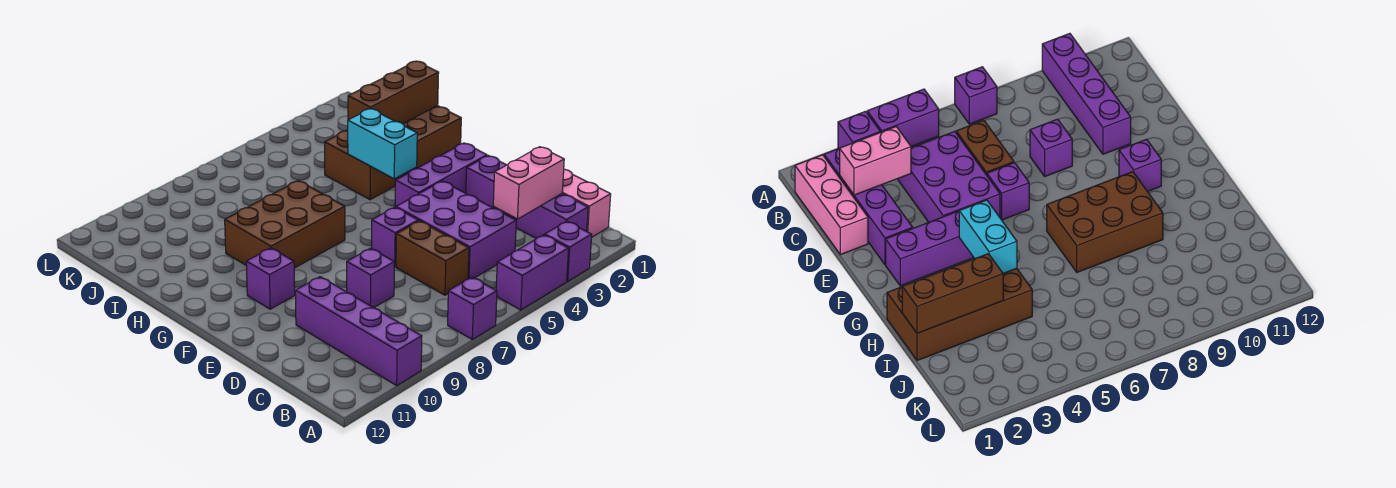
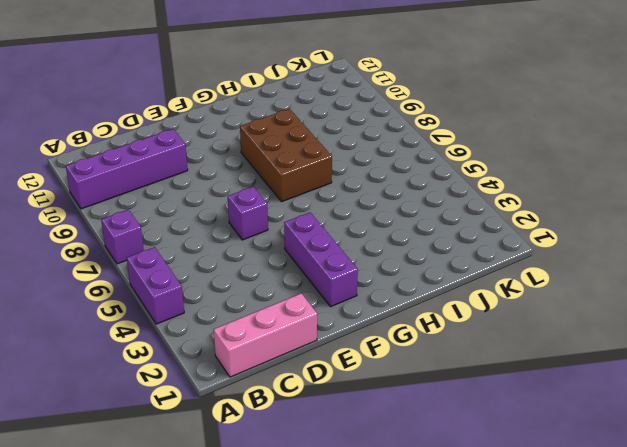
none -> purple 1x1 brick [545,221,592,281]
none -> purple 1x4 brick [466,155,588,238]
none -> purple 2x3 brick [396,181,516,279]

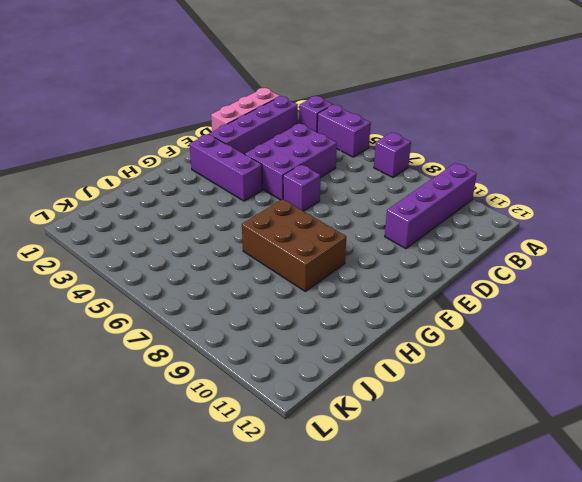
none -> brown 1x2 brick [396,221,469,295]
none -> purple 1x1 brick [347,248,394,308]
none -> purple 1x1 brick [246,248,295,309]

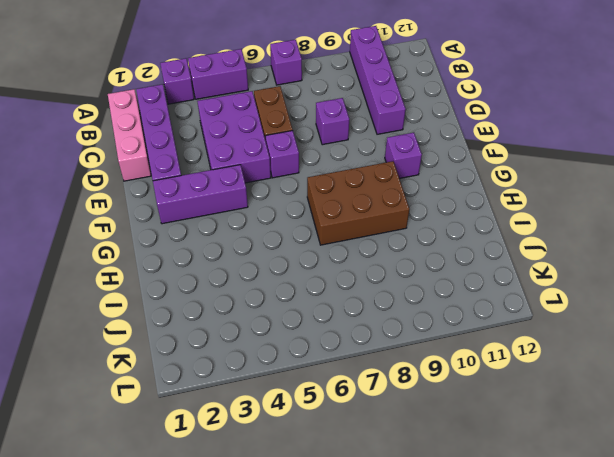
none -> brown 2x4 brick [325,106,461,200]
none -> pink 1x2 brick [493,147,564,219]
none -> cyan 1x2 brick [348,109,417,179]

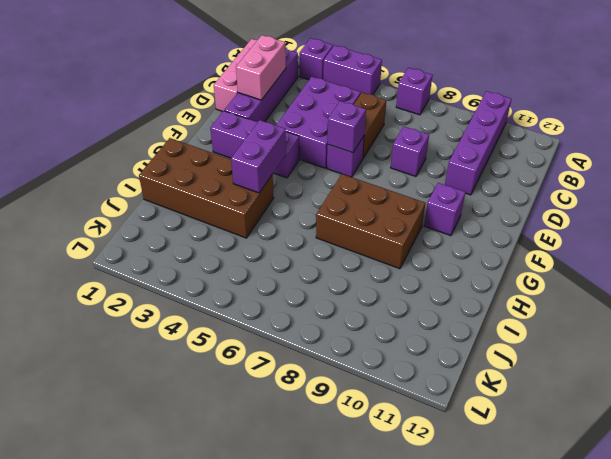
pink 1x2 brick [236,35,286,100] -> pink 1x2 brick turned to [493,147,564,219]
purple 1x1 brick [327,101,366,153] -> none
purple 1x2 brick [231,120,286,193] -> cyan 1x2 brick [348,109,417,179]
none -> brown 1x3 brick [348,61,439,124]

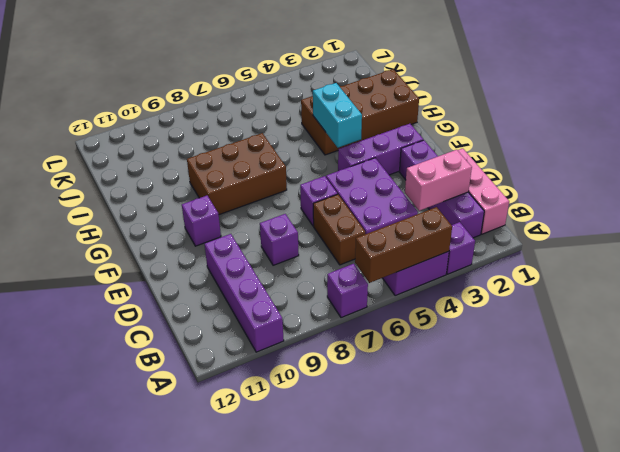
brown 1x3 brick [355,207,452,283] -> brown 1x3 brick moved to [348,61,439,124]

